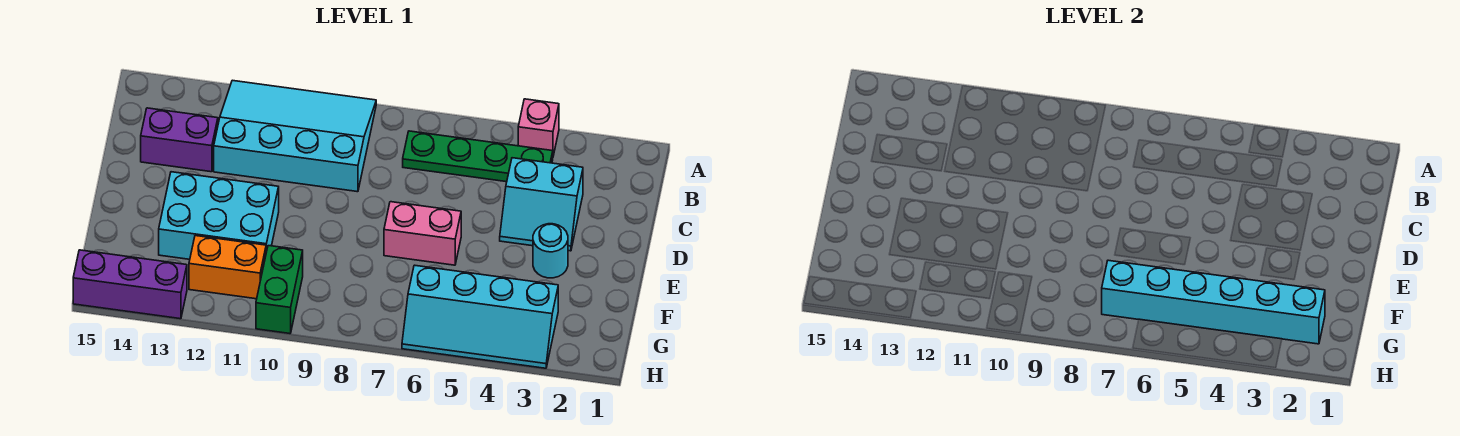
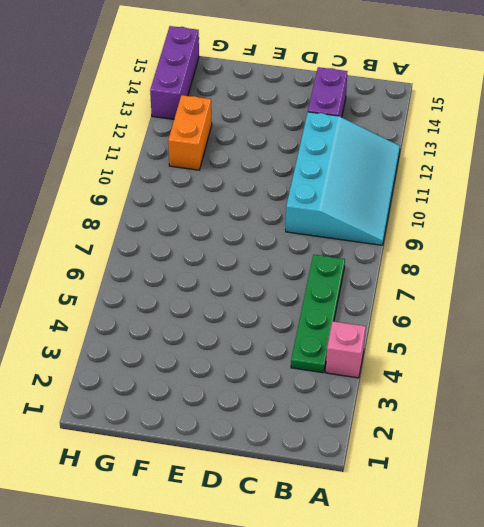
none -> cyan 2x2 slope [500,158,583,251]
none -> cyan 1x1 round brick [533,224,568,278]
none -> pink 1x2 brick [384,202,461,265]

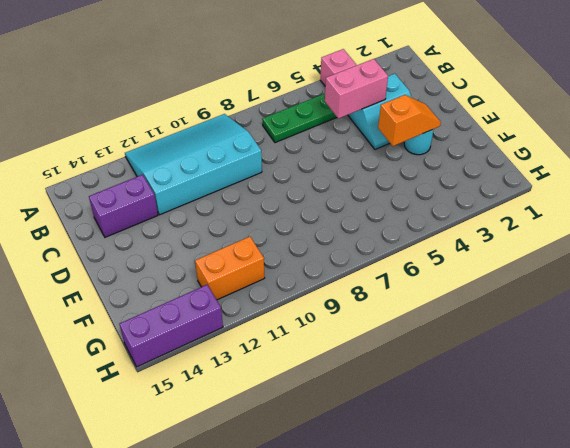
pink 1x2 brick [325,59,388,119] -> pink 1x2 brick moved to [384,202,461,265]
orange 1x2 slope [378,95,441,146] -> none
none -> cyan 2x3 brick [159,172,279,259]
none -> cyan 2x4 slope [402,265,558,368]
none -> green 1x2 brick [256,246,303,334]

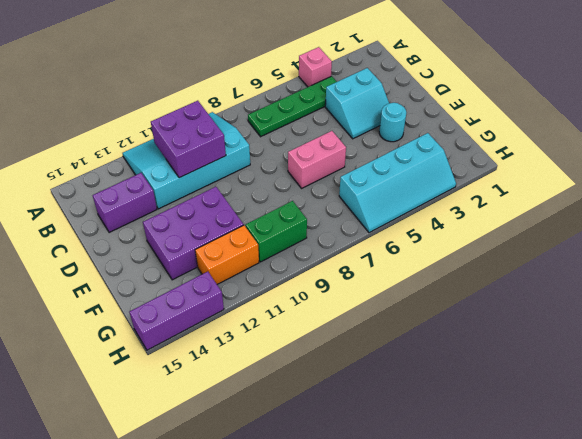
purple 2x2 brick [151,101,226,178] -> none
purple 2x3 brick [143,187,244,280] -> cyan 2x3 brick [159,172,279,259]
green 1x2 brick [245,201,307,262] -> green 1x2 brick turned to [256,246,303,334]
none -> cyan 1x6 brick [1102,260,1325,344]

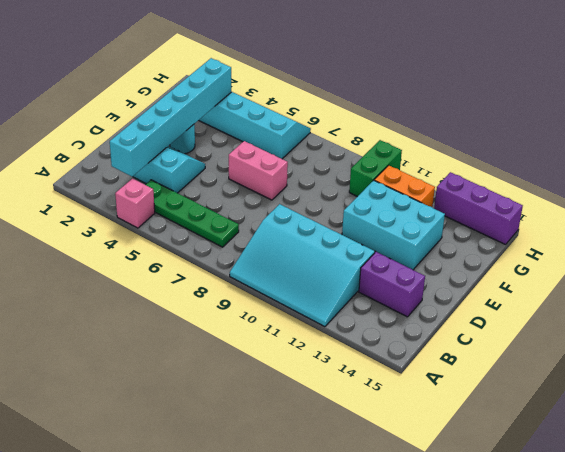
cyan 1x6 brick [110,58,231,177] -> cyan 1x6 brick turned to [1102,260,1325,344]

